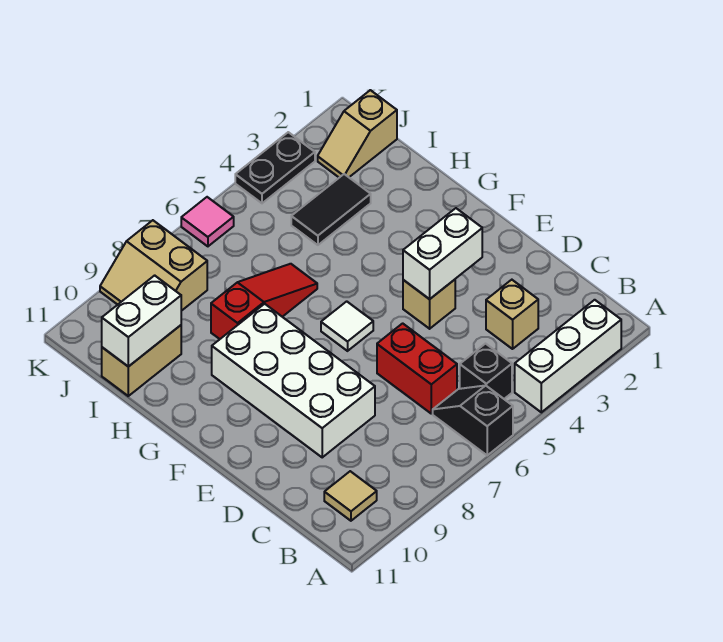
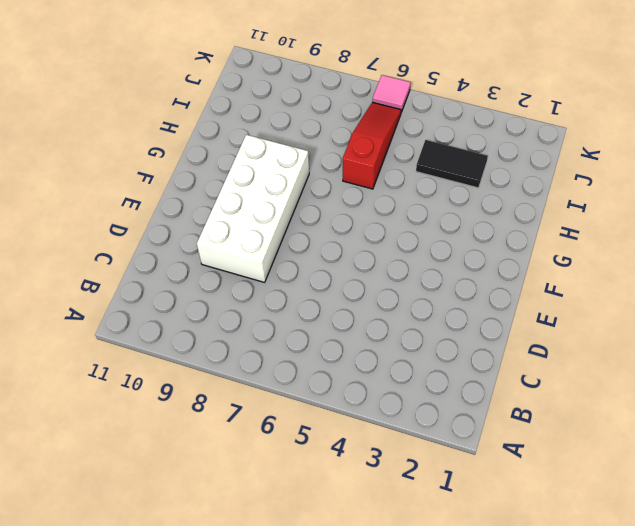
red 1x3 slope [343,102,401,189] -> red 1x3 slope turned to [211,264,317,339]
none -> white 1x3 brick [515,300,621,412]
none -> black 1x2 slope [433,385,513,455]
none -> black 1x1 brick [460,344,512,399]

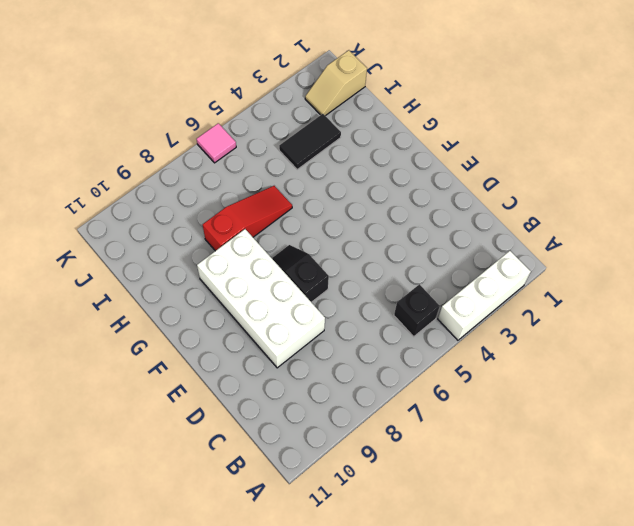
black 1x2 slope [272,245,329,302] -> black 1x2 slope moved to [433,385,513,455]
none -> tan 1x1 tile [324,471,377,521]
none -> tan 1x1 brick [486,280,538,349]
none -> red 1x2 brick [377,323,457,414]

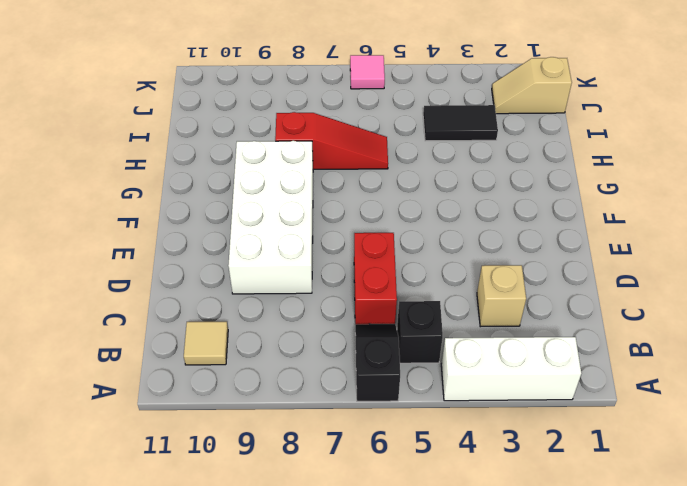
none -> tan 1x1 brick [403,280,455,329]
none -> white 1x1 tile [321,301,373,351]
none -> tan 1x2 brick [102,325,181,396]

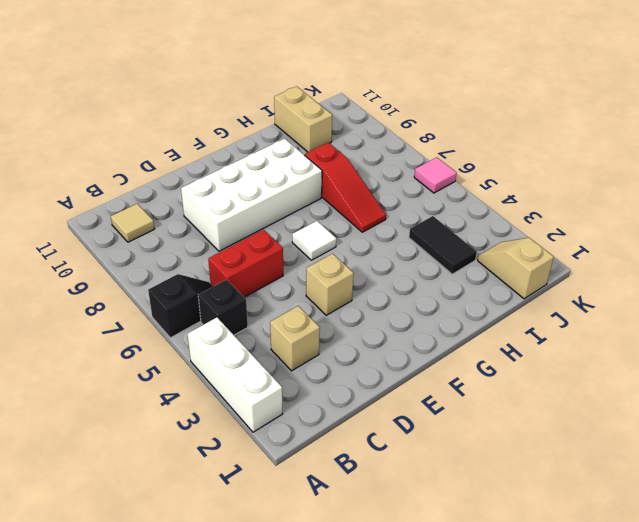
none -> tan 2x2 slope [100,220,207,311]
none -> black 1x2 plate [235,132,315,203]
none -> white 1x2 brick [403,208,482,299]

